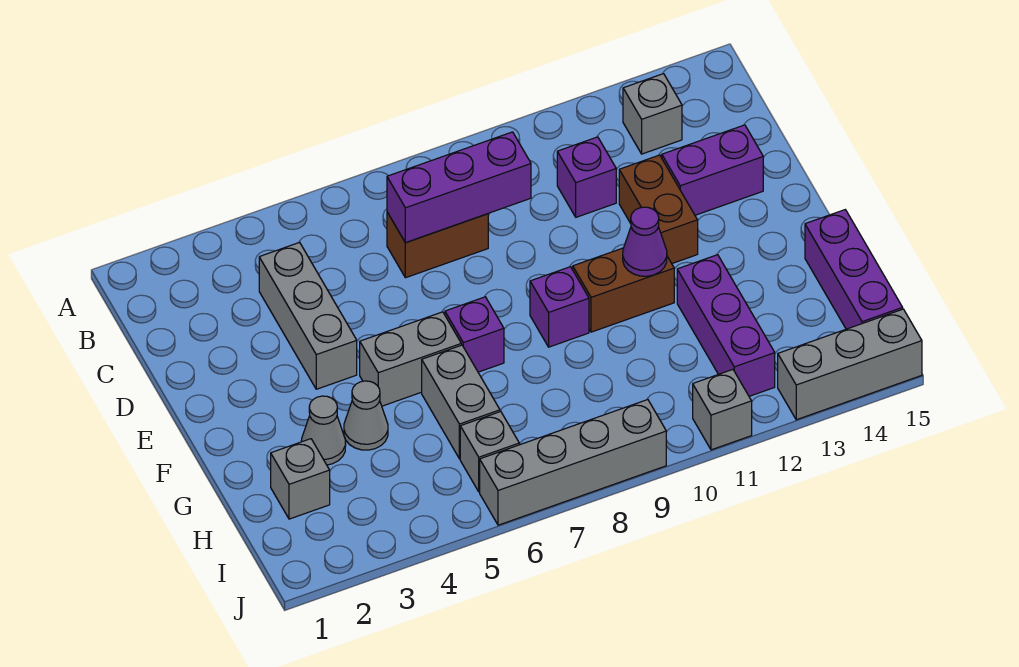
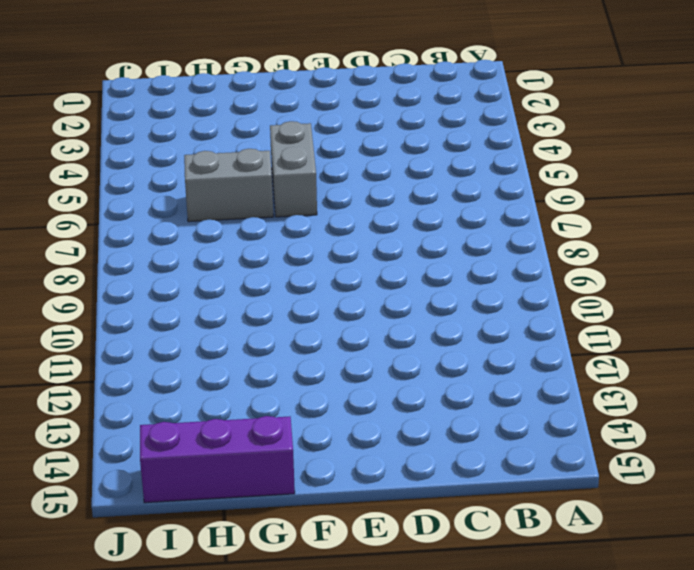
none -> grey 1x1 brick [623,74,682,154]
none -> grey 1x3 brick [259,242,357,389]
none -> brown 1x2 brick [387,212,488,278]

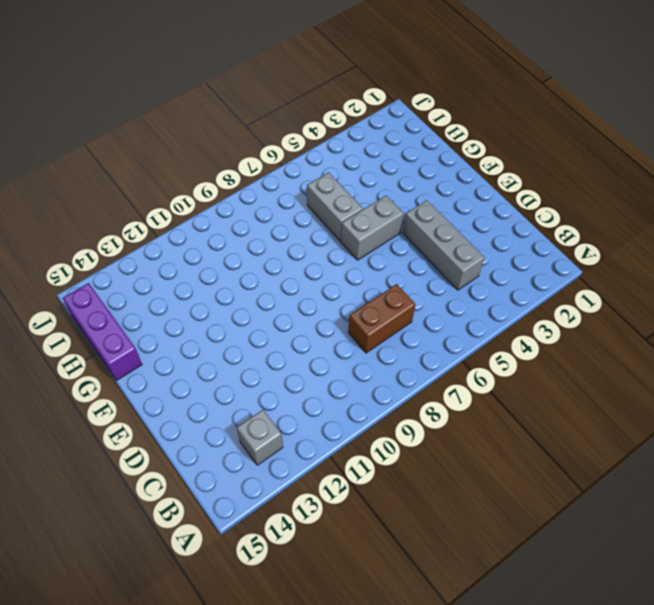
none -> purple 1x1 brick [557,137,616,217]
none -> brown 1x2 brick [619,155,698,263]
none -> purple 1x2 brick [662,125,763,215]

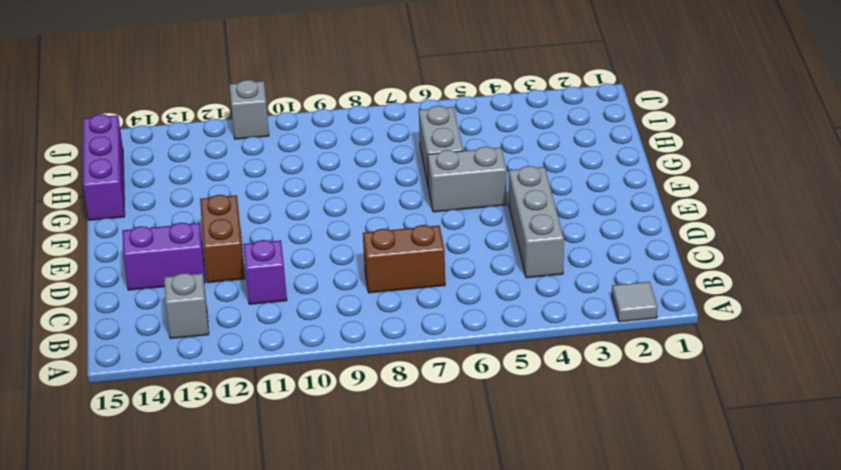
grey 1x1 tile [612,282,658,322] -> none
none -> purple 1x1 brick [445,297,504,372]
none -> purple 1x1 brick [530,267,589,347]
none -> brown 1x2 brick [573,248,674,332]

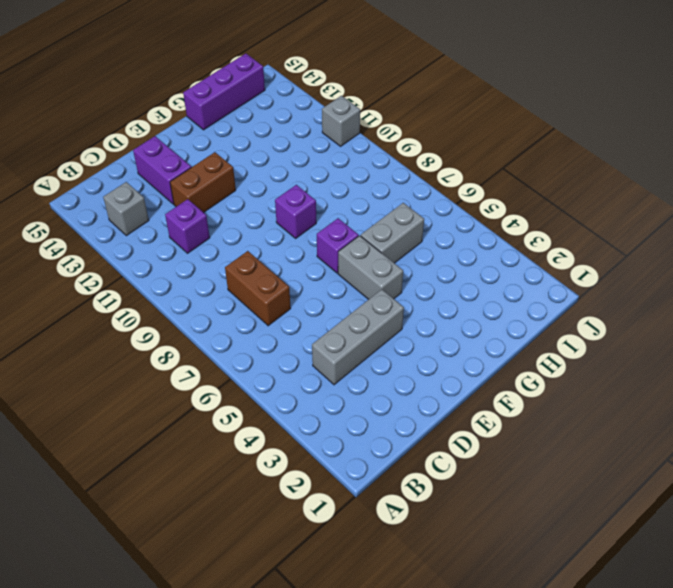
none -> brown 1x2 brick [573,248,674,332]
none -> grey 1x1 cone [301,396,346,465]
none -> grey 1x1 cone [344,381,388,450]

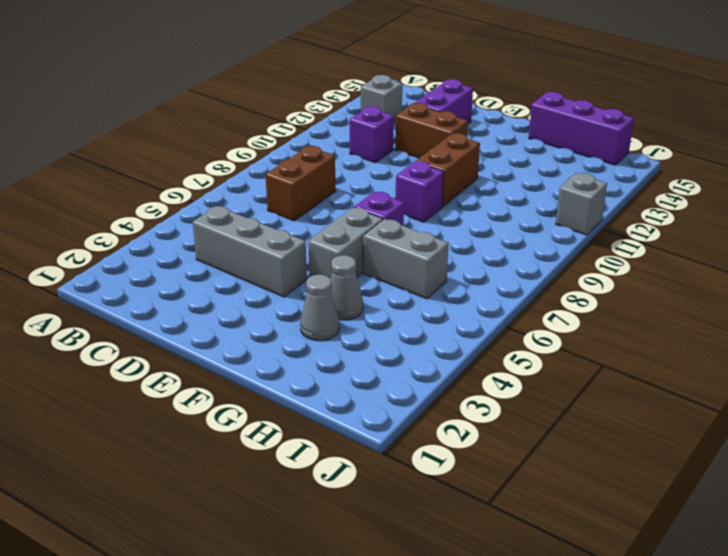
none -> purple 1x3 brick [677,255,775,396]
none -> grey 1x1 brick [271,439,330,519]
none -> grey 1x1 brick [460,412,519,492]

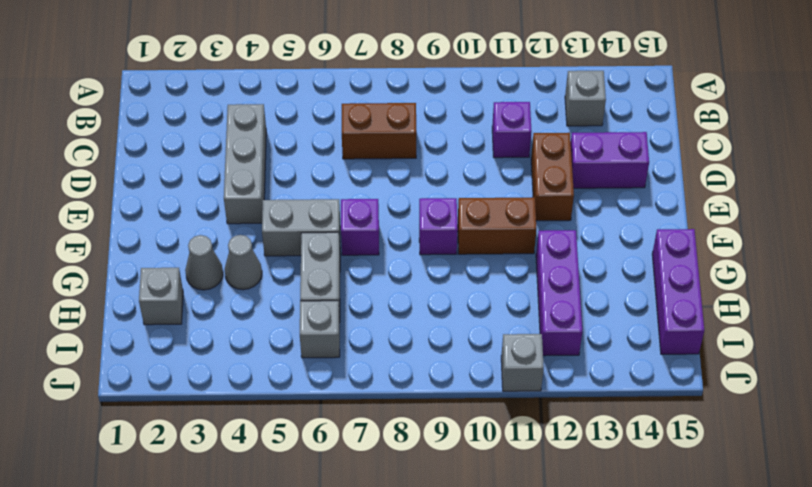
none -> grey 1x4 brick [480,400,666,525]
none -> grey 1x3 brick [778,309,922,420]
none -> purple 1x3 brick [387,132,531,243]

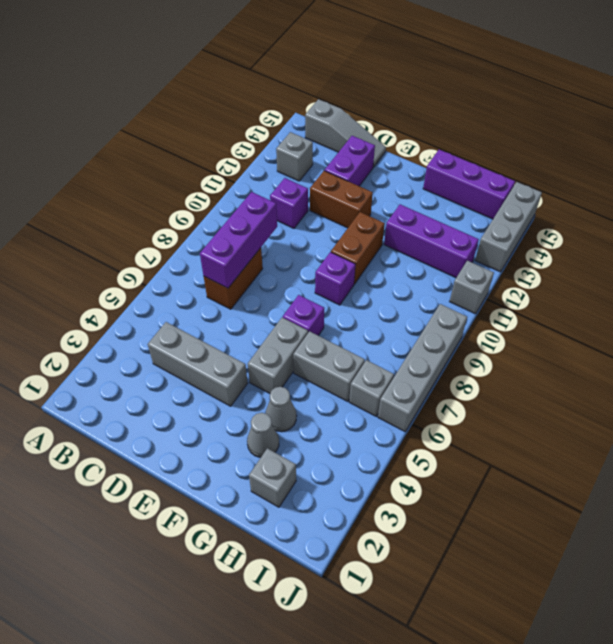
grey 1x3 slope [305,99,386,167] -> none
none -> purple 1x1 cone [623,207,667,276]

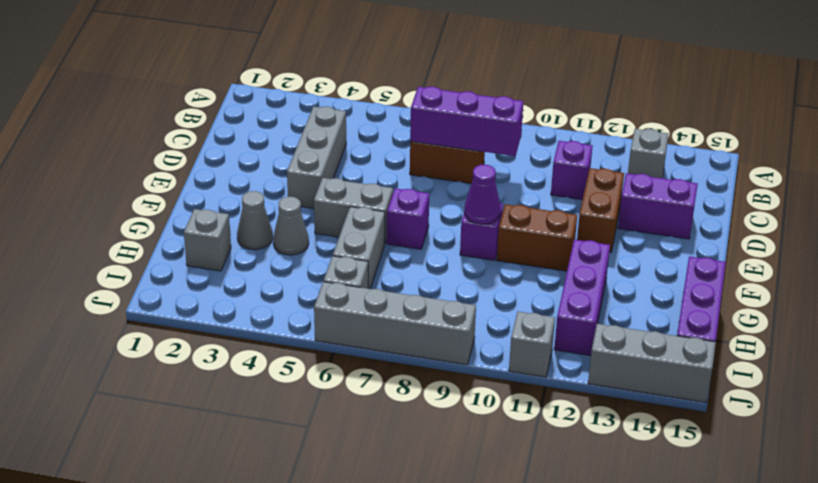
purple 1x1 cone [465,165,500,224] -> purple 1x1 cone moved to [623,207,667,276]

